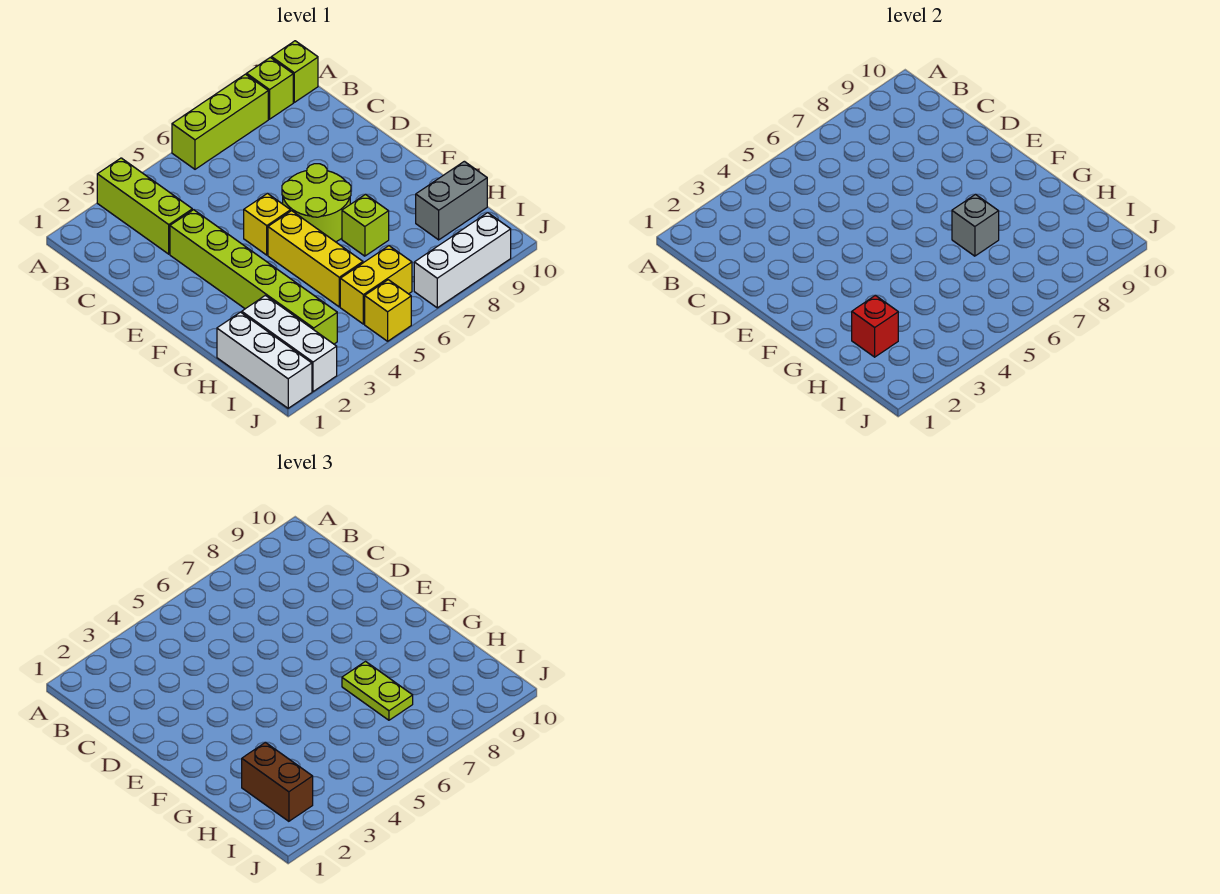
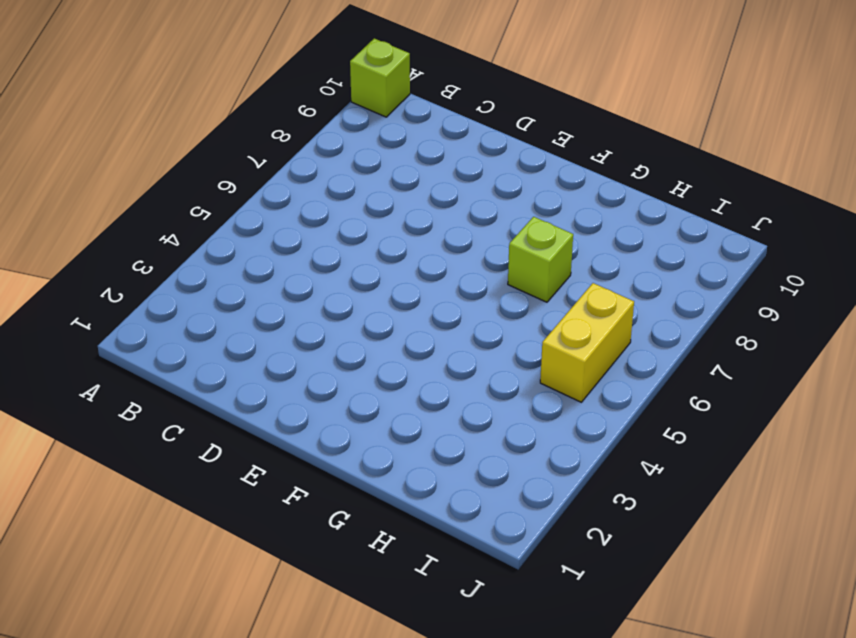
none -> lime 1x3 brick [97,158,192,254]
none -> lime 1x3 brick [172,74,268,169]
none -> lime 1x1 brick [247,57,293,119]

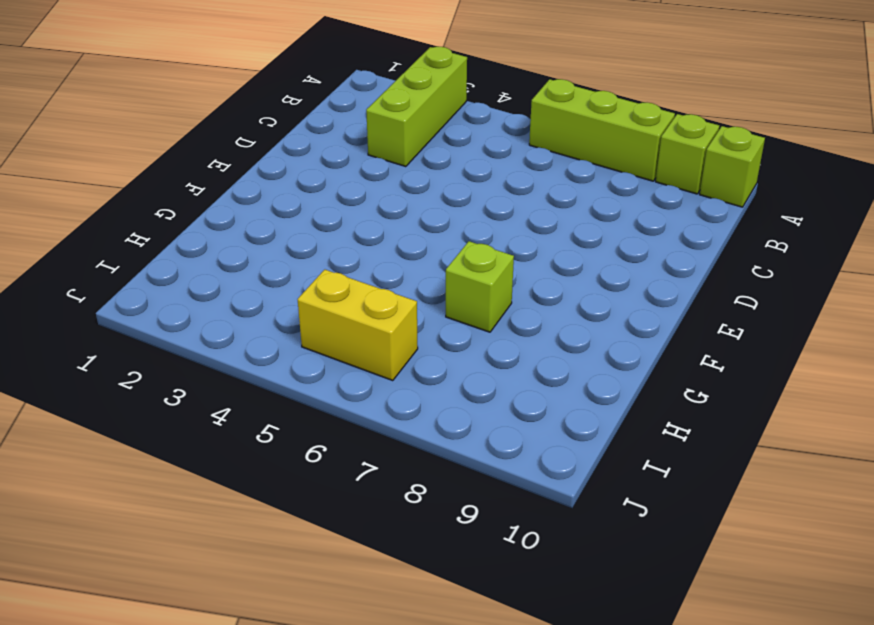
none -> lime 1x6 brick [170,210,337,344]
none -> yellow 1x1 brick [244,193,290,255]
none -> lime 2x2 round brick [282,164,351,242]

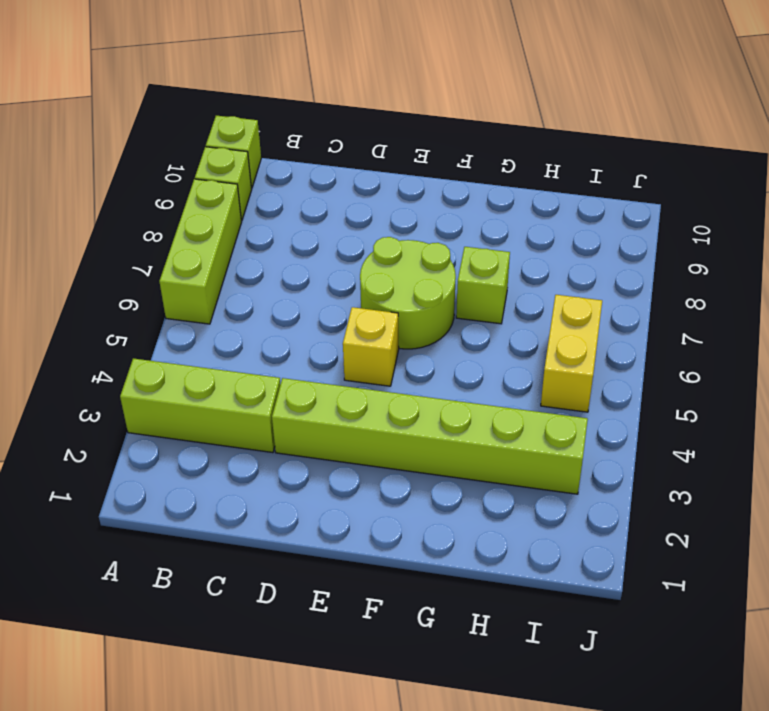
none -> yellow 1x3 brick [268,211,363,307]
none -> white 1x3 brick [217,312,312,408]
none -> white 1x3 brick [242,295,337,392]

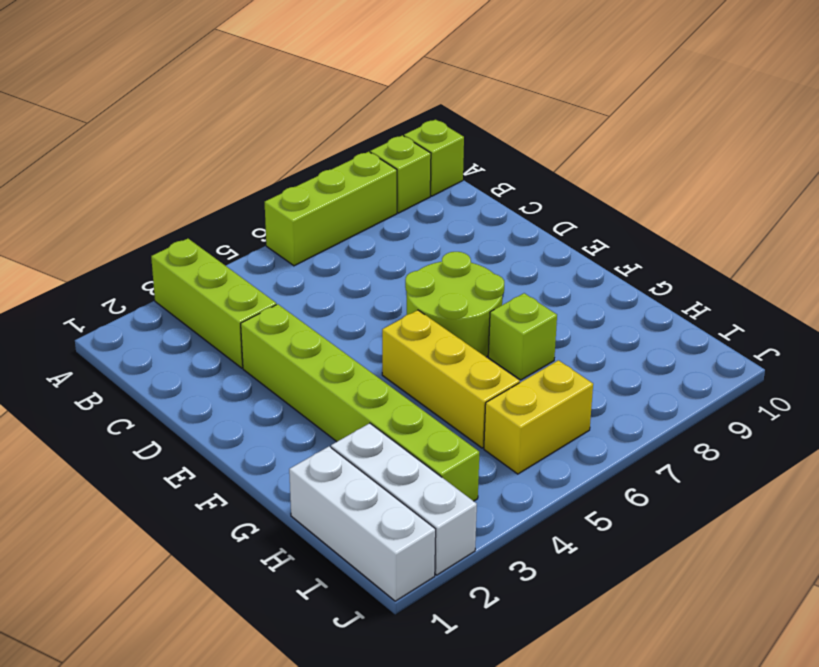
none -> yellow 1x1 brick [244,193,290,255]
none -> grey 1x2 brick [416,161,487,240]
none -> yellow 1x1 brick [365,280,411,341]

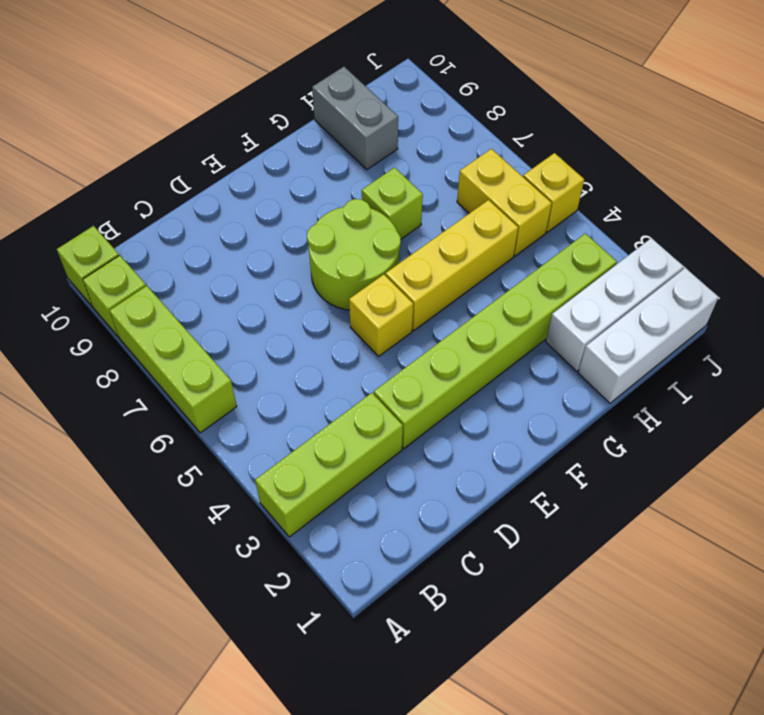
none -> white 1x3 brick [414,213,511,308]
none -> grey 1x1 brick [952,194,999,256]
none -> red 1x1 brick [852,295,898,357]

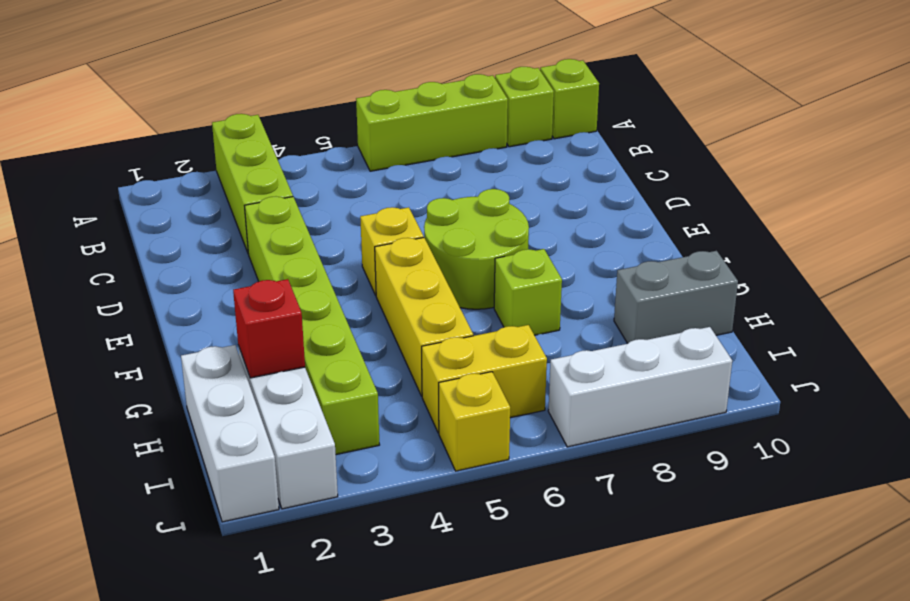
none -> grey 1x1 brick [952,194,999,256]
none -> lime 1x2 plate [342,662,413,720]
none -> brown 1x2 brick [242,742,313,821]

